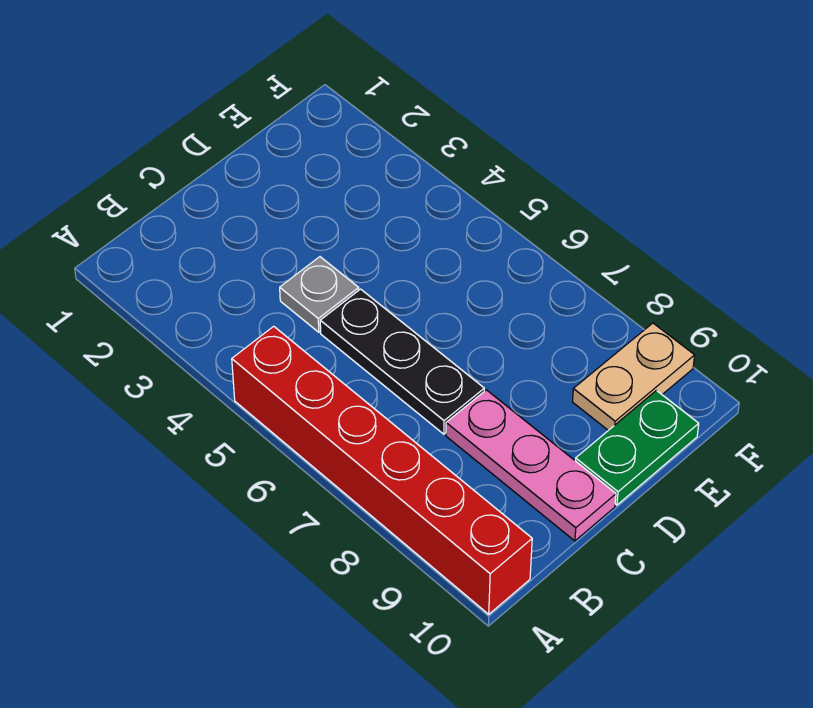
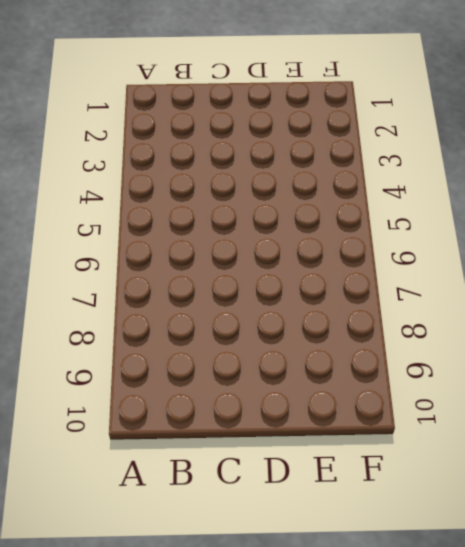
none -> red 1x6 brick [232,326,532,614]
none -> grey 1x1 plate [280,257,359,332]

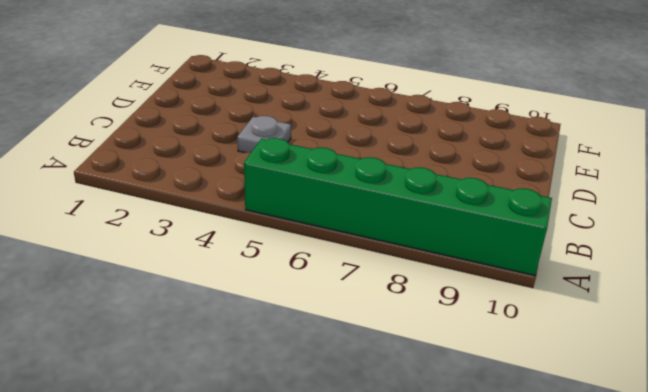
green 1x6 brick [244,138,552,276] -> red 1x6 brick [232,326,532,614]
none -> black 1x3 plate [320,289,484,434]
none -> pink 1x3 plate [446,390,616,541]

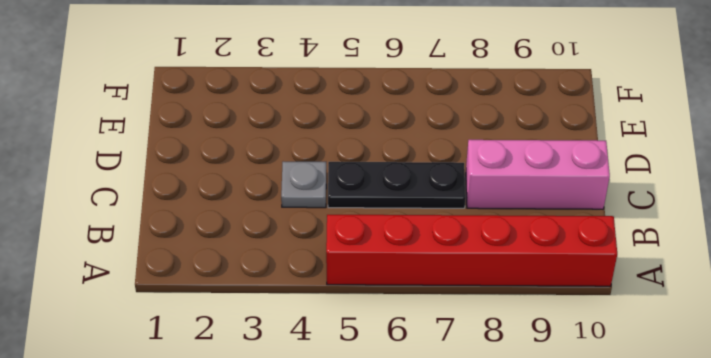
pink 1x3 brick [466,140,610,209] -> pink 1x3 plate [446,390,616,541]
none -> green 1x2 plate [575,391,699,505]
none -> tan 1x2 plate [573,323,695,430]

